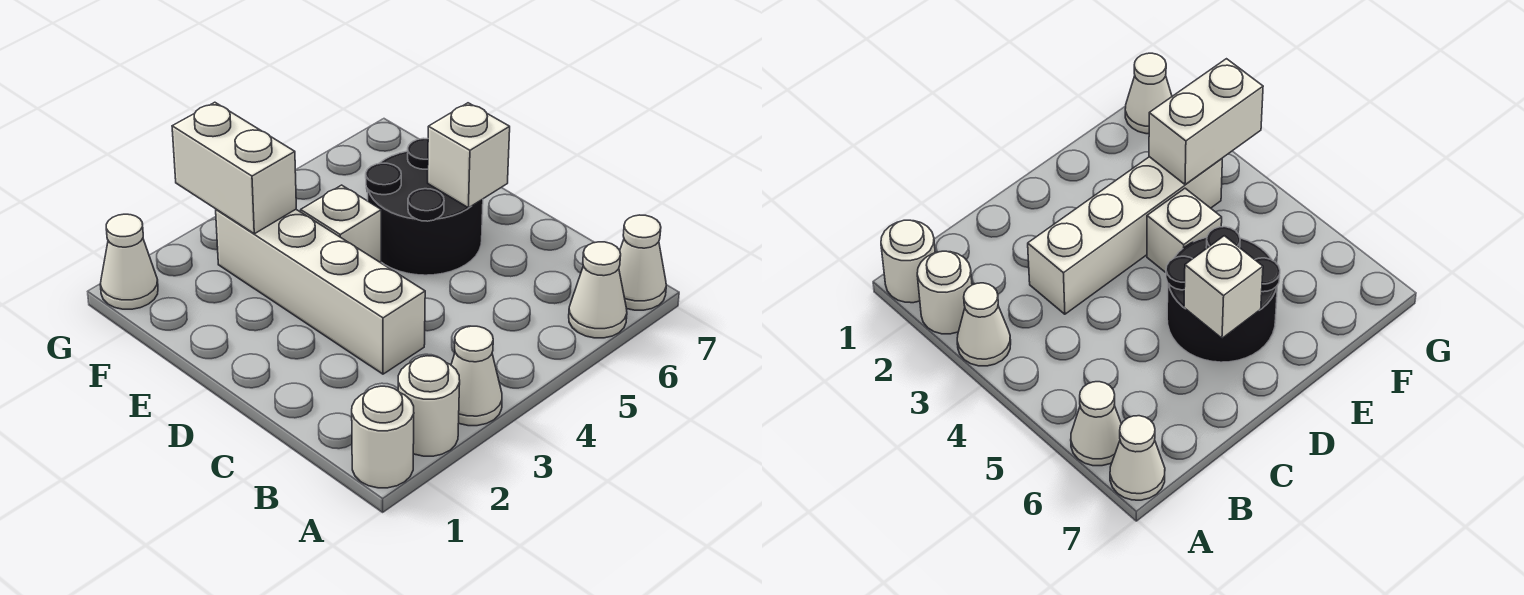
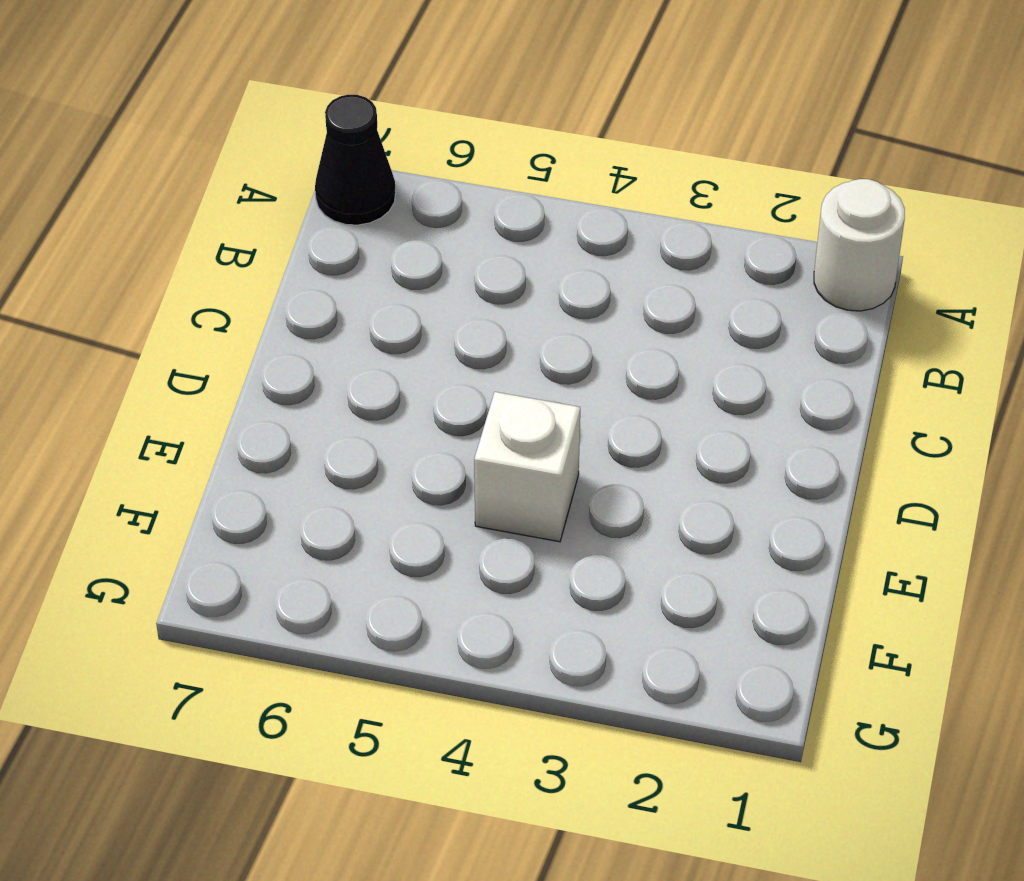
black 1x1 cone [315,95,396,225] -> white 1x1 cone [619,215,666,310]
none -> white 1x1 round brick [398,356,460,456]
none -> white 1x1 cone [451,326,502,426]

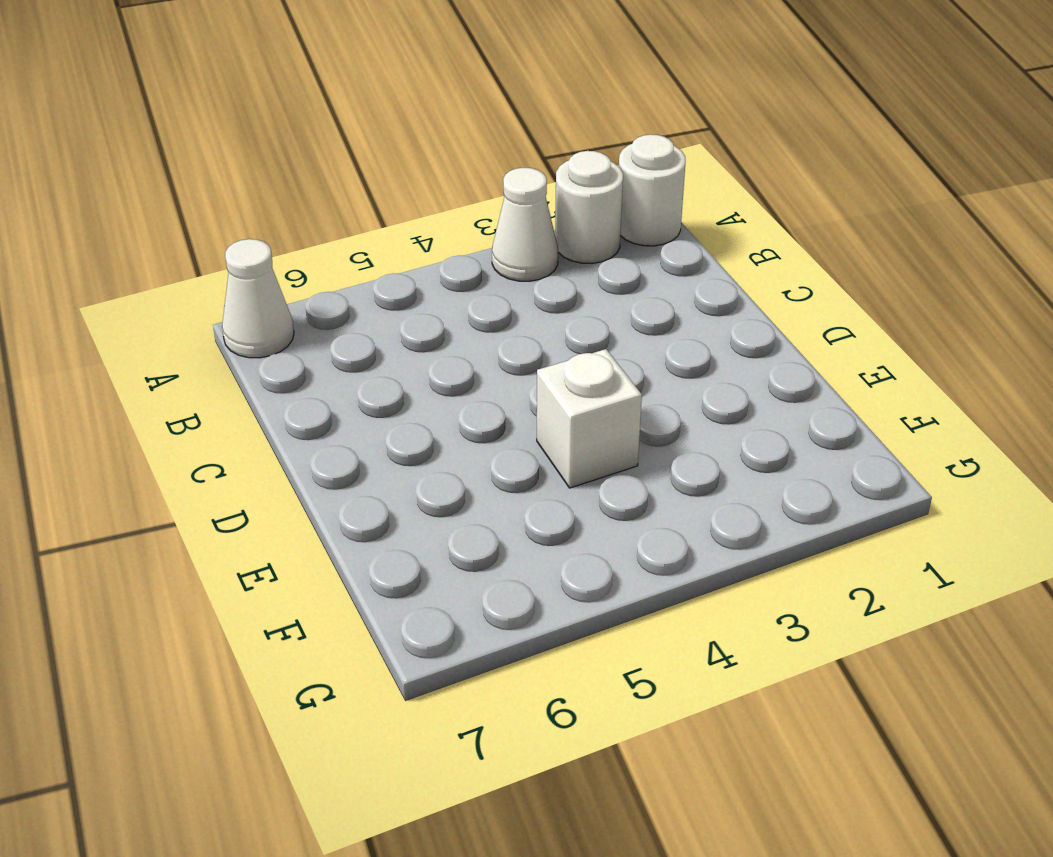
none -> white 1x1 cone [569,242,627,338]
none -> white 1x4 brick [216,209,425,374]

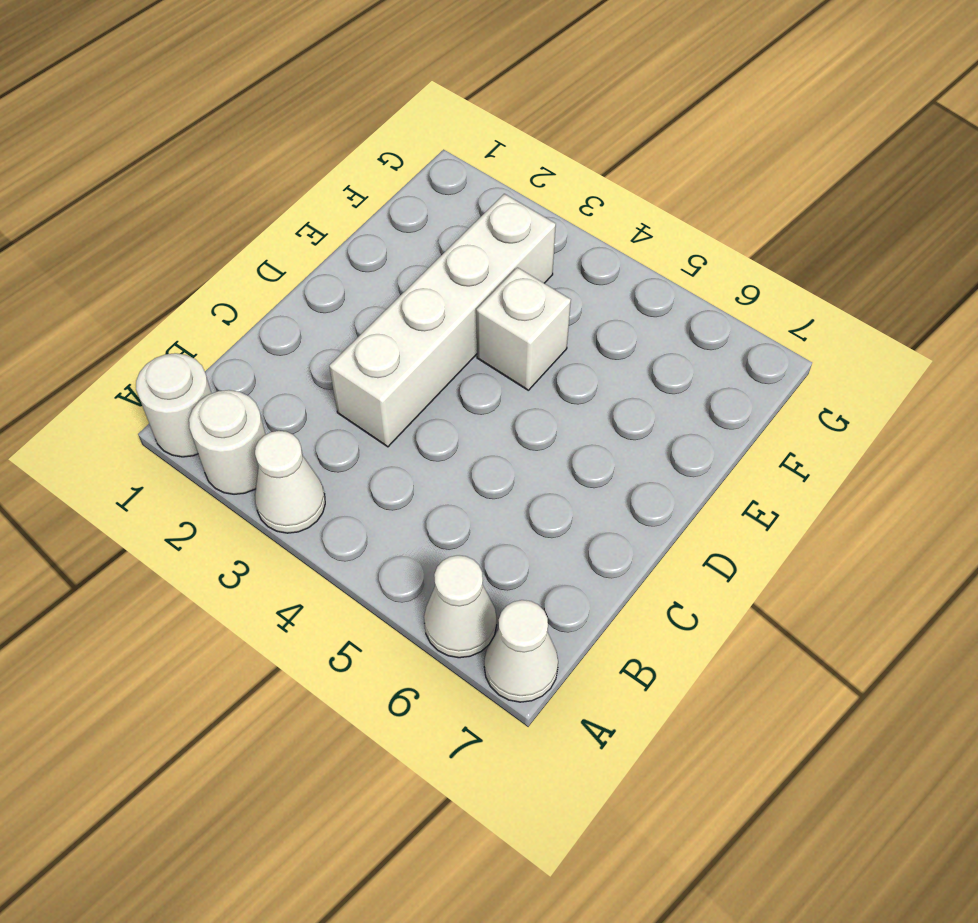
none -> black 2x2 round brick [366,138,483,275]
none -> white 1x1 cone [100,214,158,309]

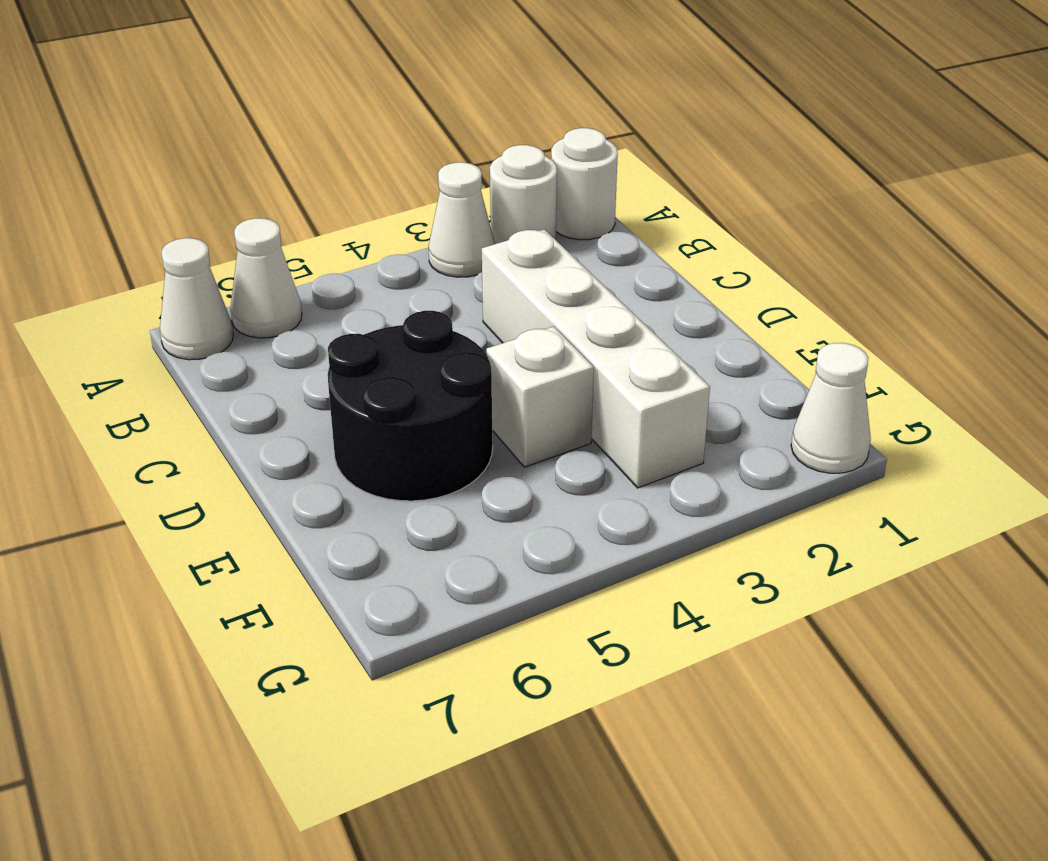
none -> white 1x1 brick [428,103,510,208]
none -> white 1x2 brick [172,102,296,234]

